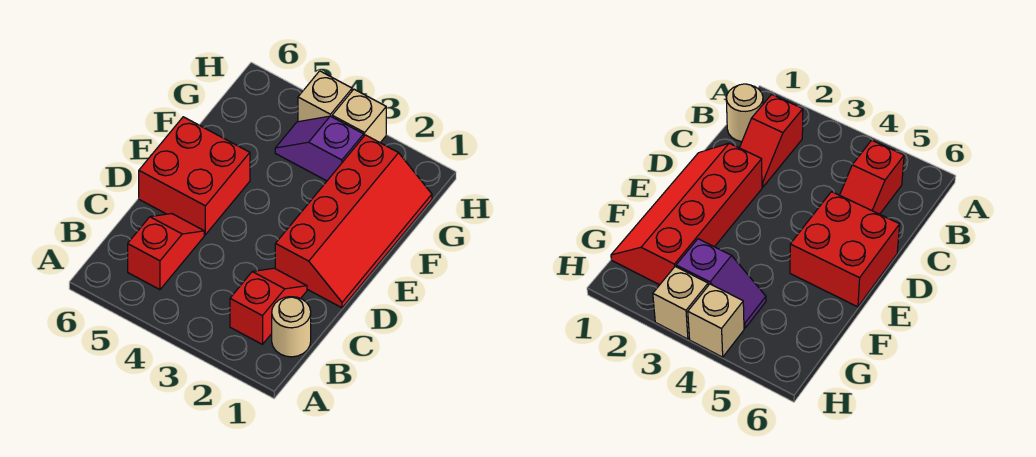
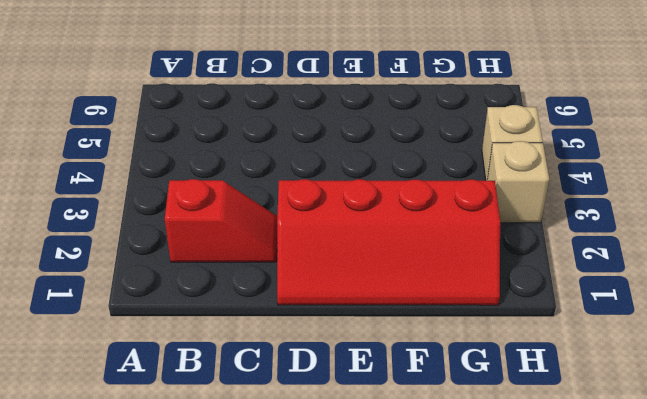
none -> tan 1x1 round brick [272,297,311,357]
none -> red 1x2 slope [128,214,204,290]

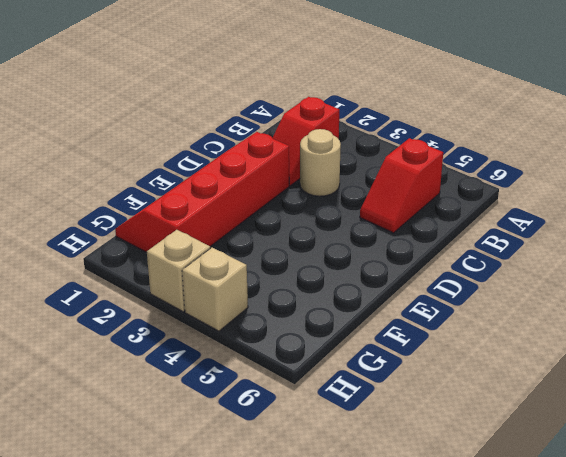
tan 1x1 round brick [300,129,341,196] -> tan 1x1 round brick moved to [272,297,311,357]
none -> red 2x2 brick [139,117,250,235]
none -> purple 1x2 slope [275,116,364,181]

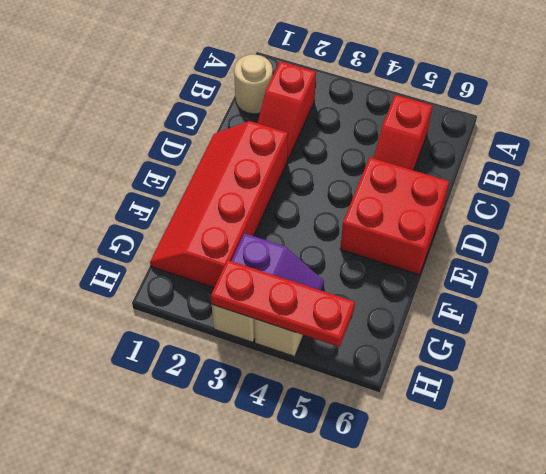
red 1x3 plate [211,260,355,347] -> none

